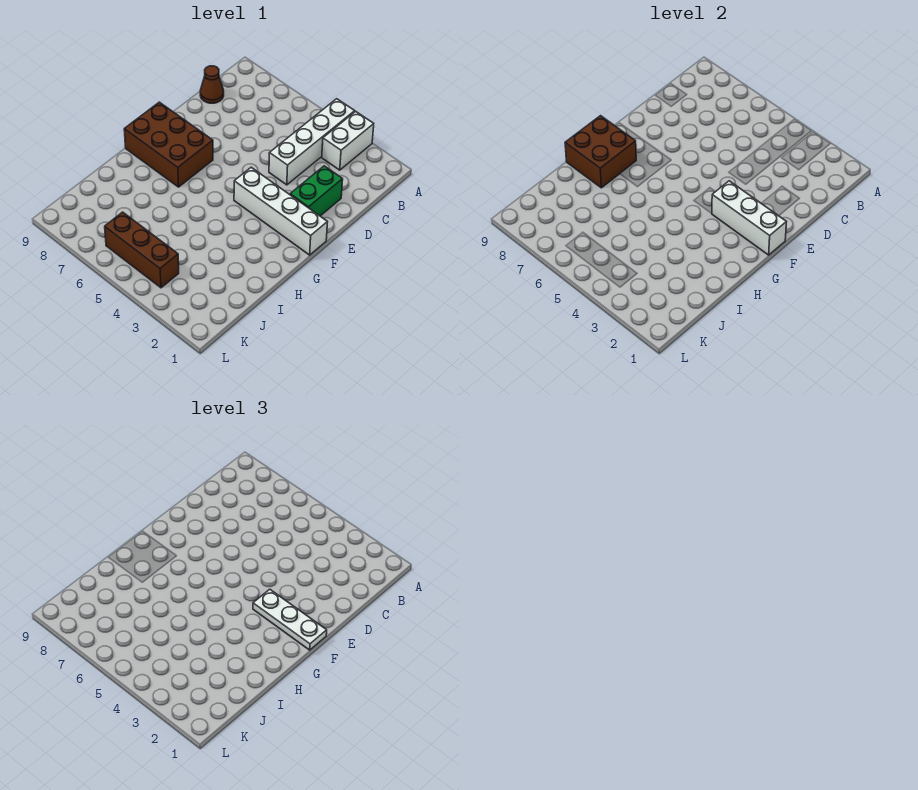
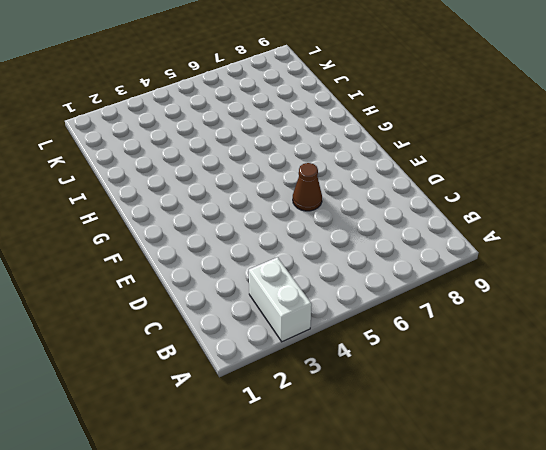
brown 1x1 cone [293,163,322,211] -> brown 1x1 cone moved to [200,66,224,103]
none -> white 1x4 brick [269,99,355,185]
none -> green 1x2 brick [290,166,343,216]

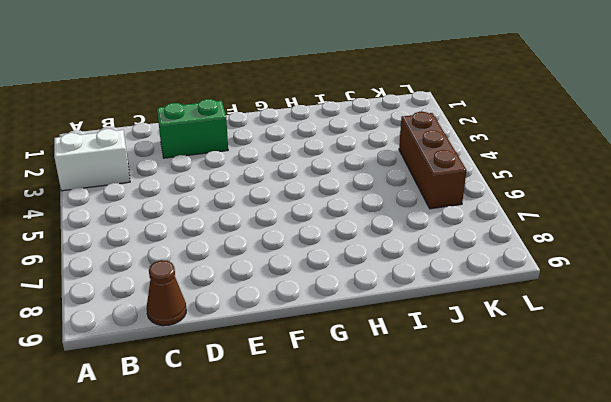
none -> white 1x4 brick [269,99,355,185]
none -> white 1x4 brick [234,167,327,255]

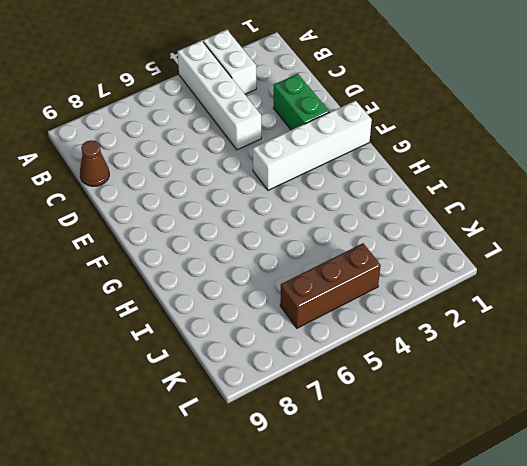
none -> brown 2x3 brick [124,102,213,187]
none -> white 1x3 brick [712,181,786,255]

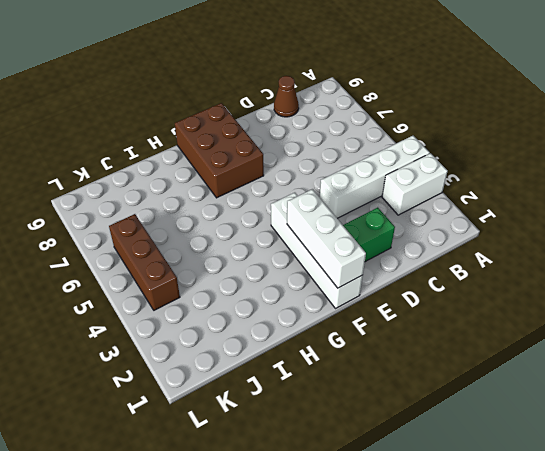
none -> brown 2x2 brick [565,116,636,188]
none -> white 1x3 plate [253,589,327,650]

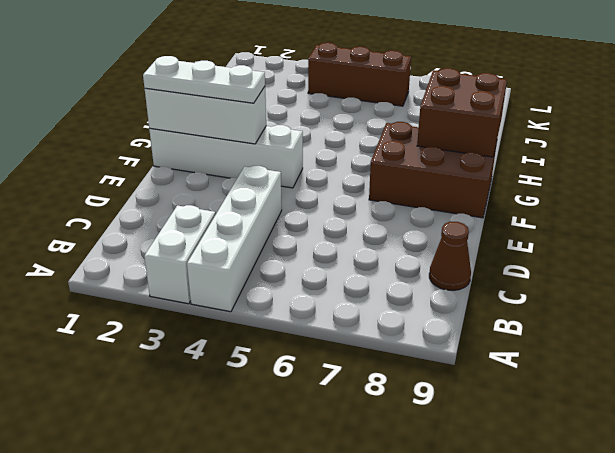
none -> green 1x2 brick [290,166,343,216]

